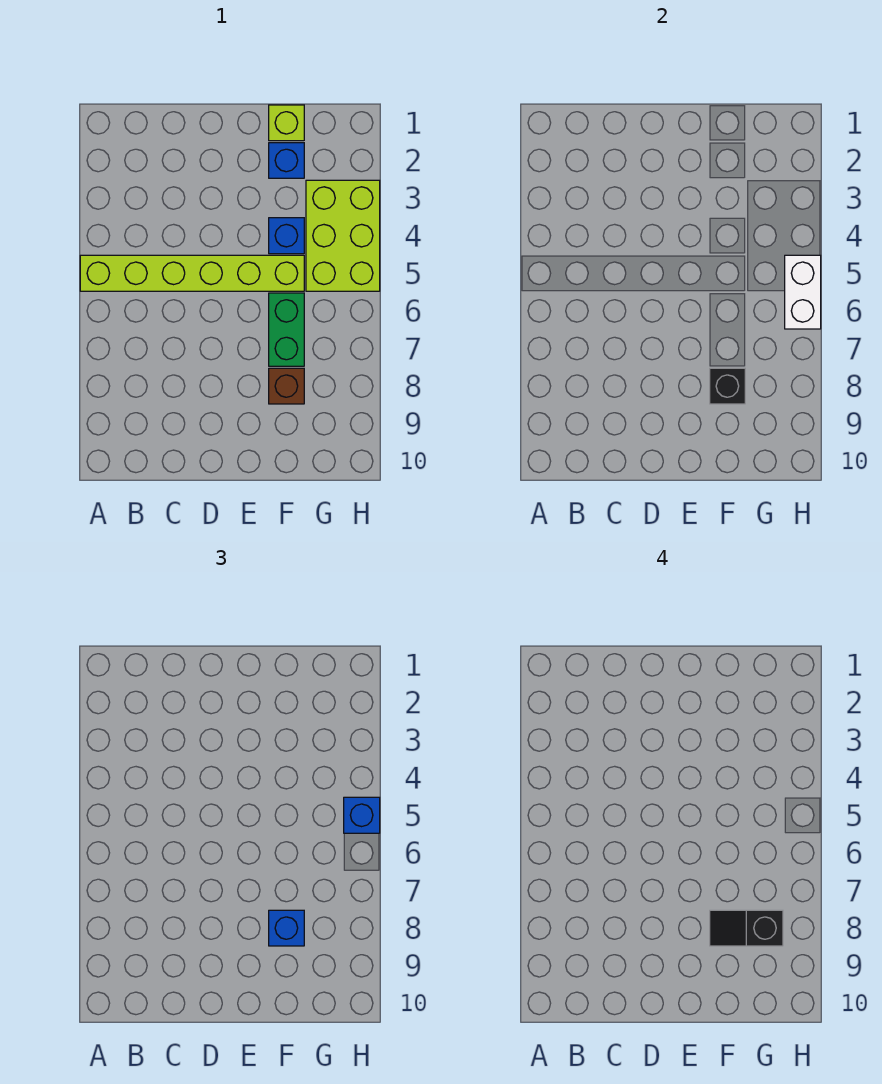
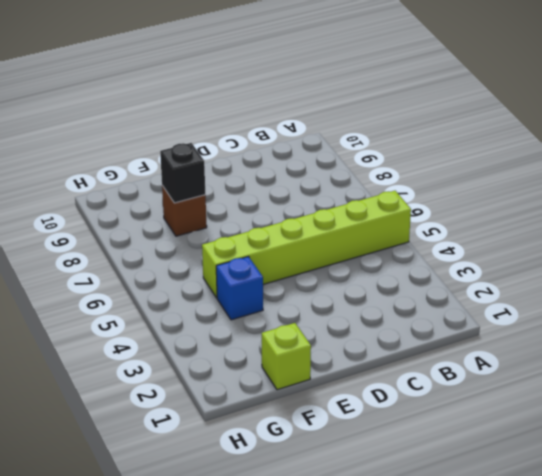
none -> blue 1x1 brick [269,143,304,178]
none -> green 1x2 brick [269,293,304,366]
none -> lime 2x3 brick [306,180,380,291]

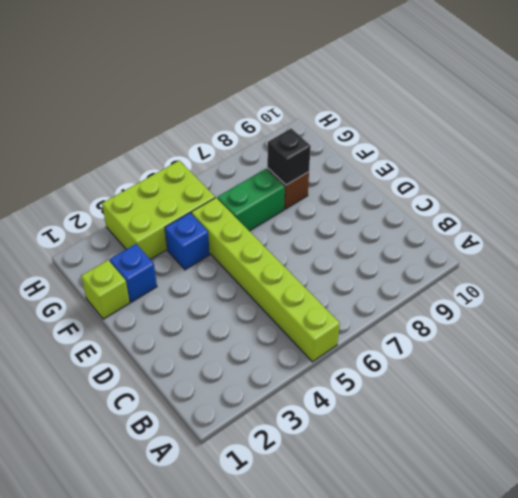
none -> white 1x2 brick [785,255,821,329]
none -> blue 1x1 brick [269,910,304,946]
none -> blue 1x1 brick [344,797,380,833]

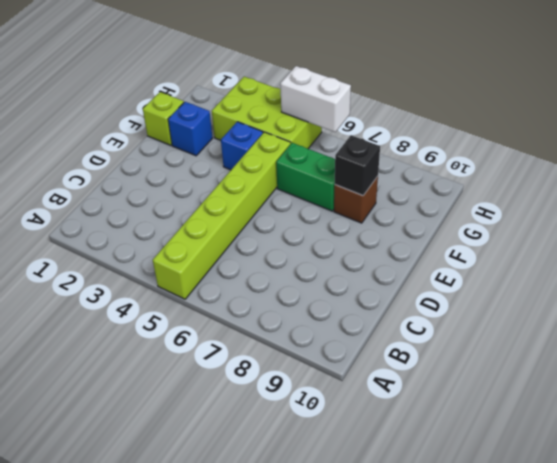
none -> blue 1x1 brick [269,910,304,946]
none -> blue 1x1 brick [344,797,380,833]
none -> black 1x2 slope [710,910,783,946]

